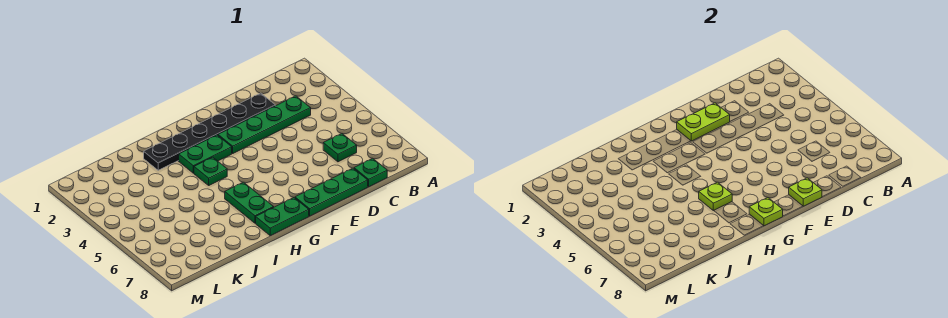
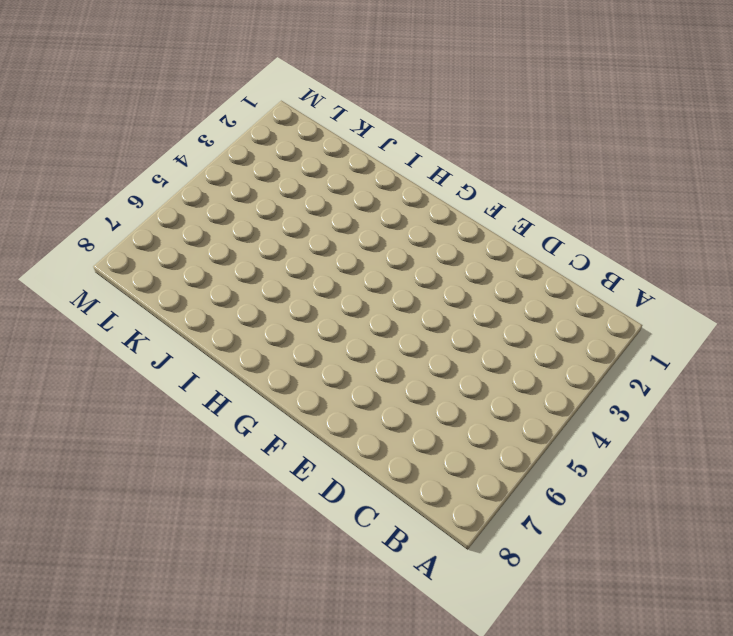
none -> green 1x4 plate [218,96,311,153]
none -> green 1x1 plate [323,134,357,162]
none -> green 1x1 plate [354,158,387,187]

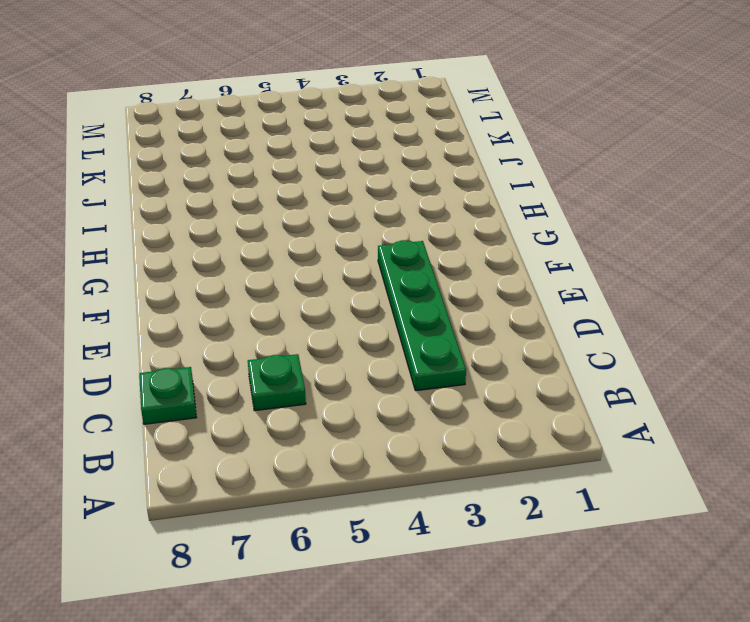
none -> black 1x6 plate [144,93,275,170]
none -> green 1x3 plate [295,168,368,216]
none -> green 1x2 plate [179,135,232,173]

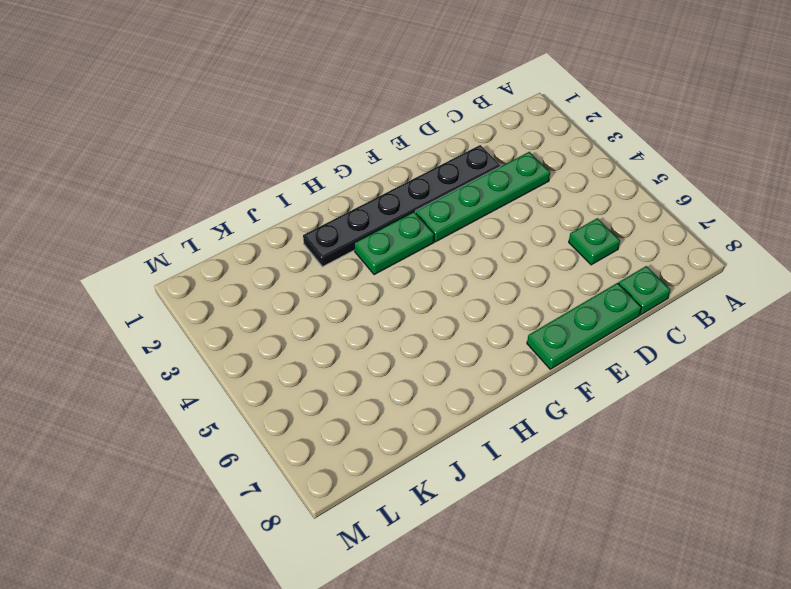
none -> green 1x2 plate [256,198,309,236]
none -> green 1x1 plate [194,157,227,185]
none -> green 1x2 plate [225,182,274,223]

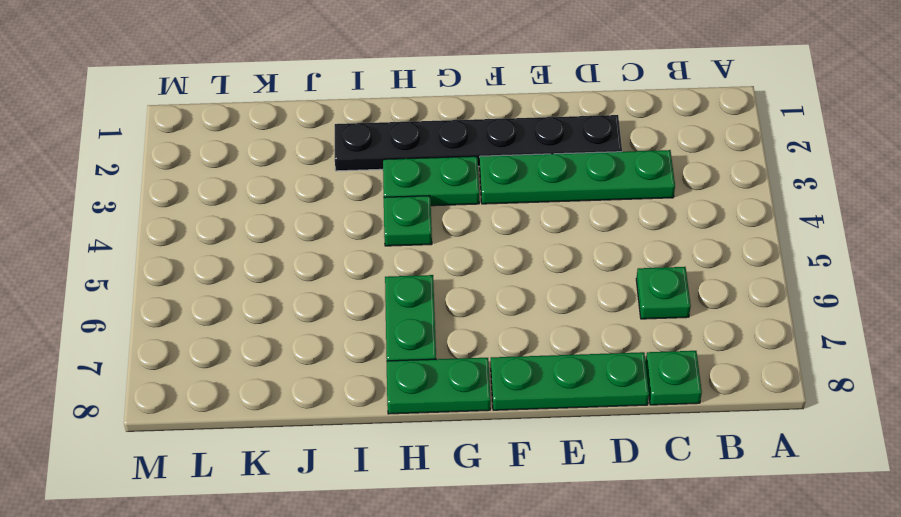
none -> lime 1x2 plate [677,103,730,141]
none -> lime 1x1 plate [789,178,822,206]
none -> lime 1x1 plate [749,198,783,226]

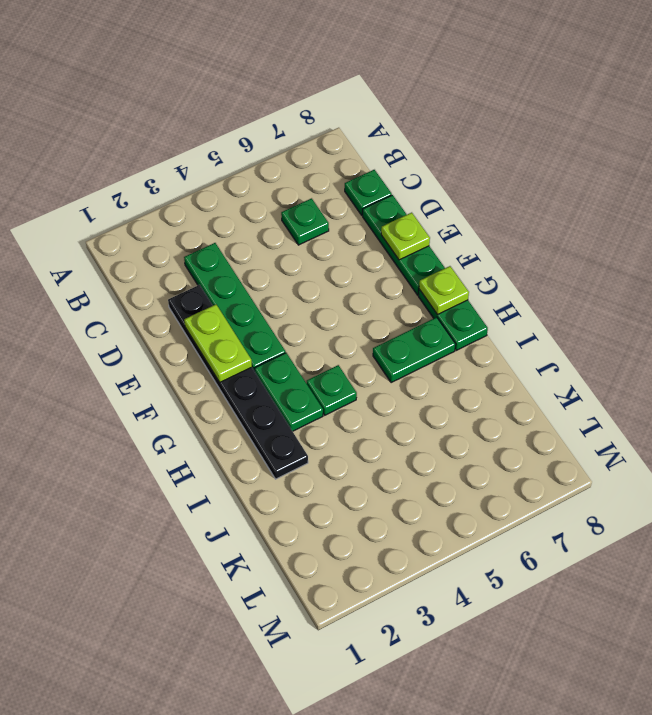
none -> lime 1x1 plate [699,182,732,211]

